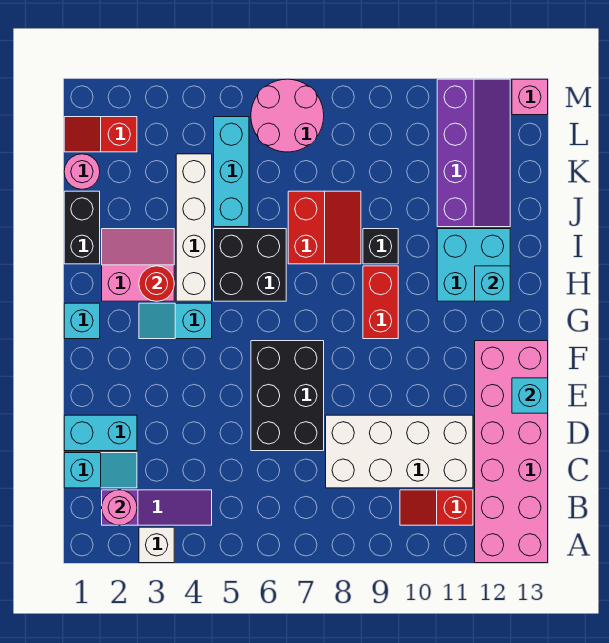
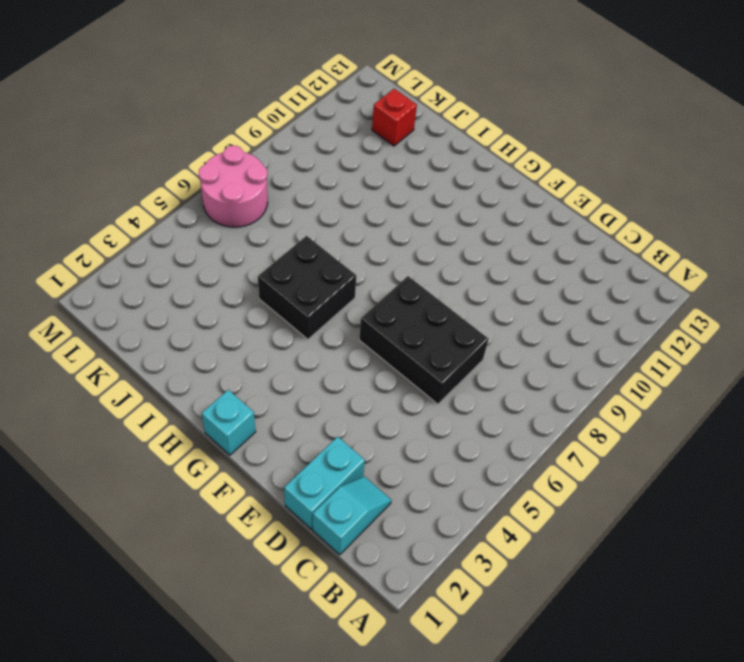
red 1x1 brick [372,89,417,146] -> purple 2x4 slope [437,79,510,227]
none -> white 1x1 brick [139,527,174,563]
none -> pink 2x6 brick [475,341,548,563]
none -> purple 1x3 slope [102,490,212,525]

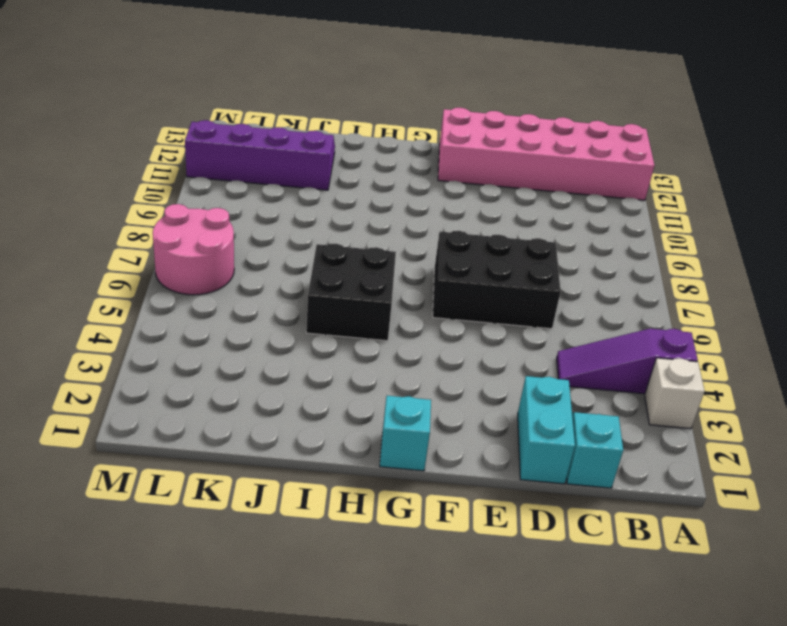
purple 1x3 slope [557,329,698,394] -> purple 1x3 slope turned to [102,490,212,525]
none -> red 1x2 slope [400,490,473,525]
none -> white 2x4 brick [326,415,473,488]
none -> cyan 1x2 slope [139,303,212,339]

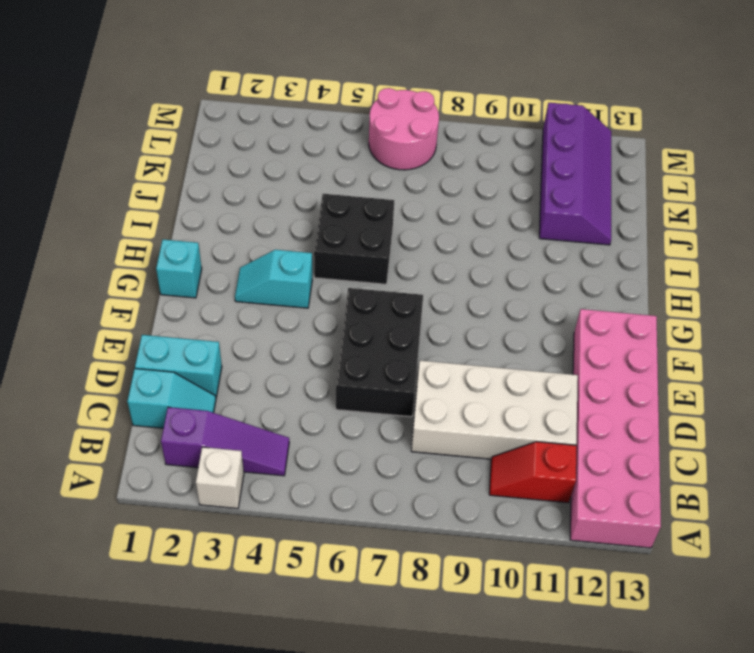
none -> red 1x2 brick [363,266,398,339]
none -> pink 2x2 slope [102,229,174,301]
none -> white 1x4 brick [176,154,212,301]

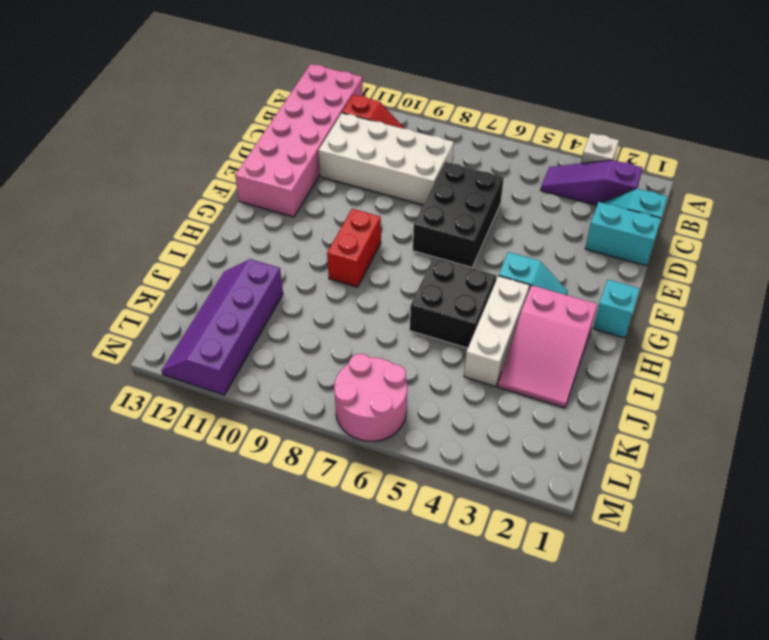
pink 2x3 slope [498,285,597,408] -> pink 2x2 slope [102,229,174,301]
white 1x3 brick [464,276,530,387] -> white 1x4 brick [176,154,212,301]
none -> cyan 2x2 brick [437,229,510,301]
none -> black 1x2 brick [64,191,100,264]
none -> red 2x2 slope [288,191,361,264]

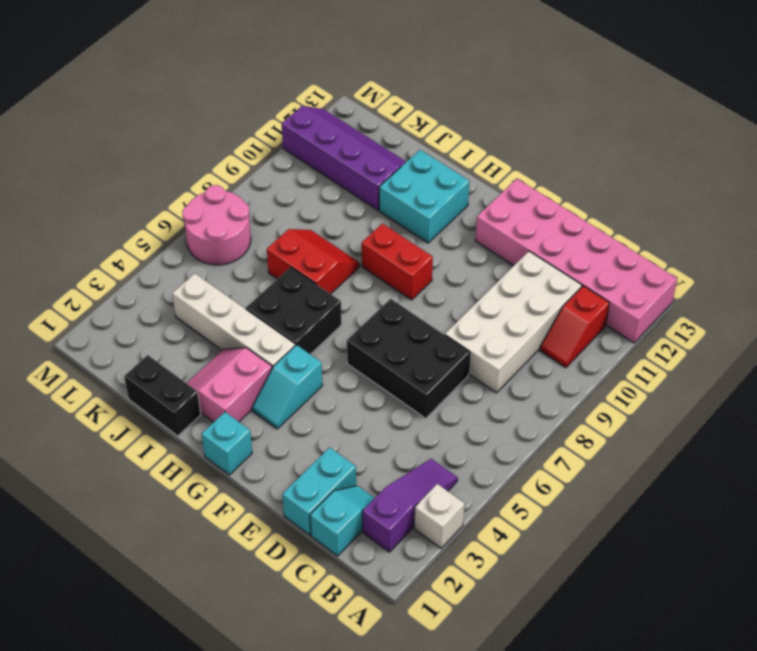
none -> black 1x1 brick [363,229,398,264]
none -> cyan 1x3 brick [214,117,249,227]
none -> pink 1x1 round brick [64,154,100,189]

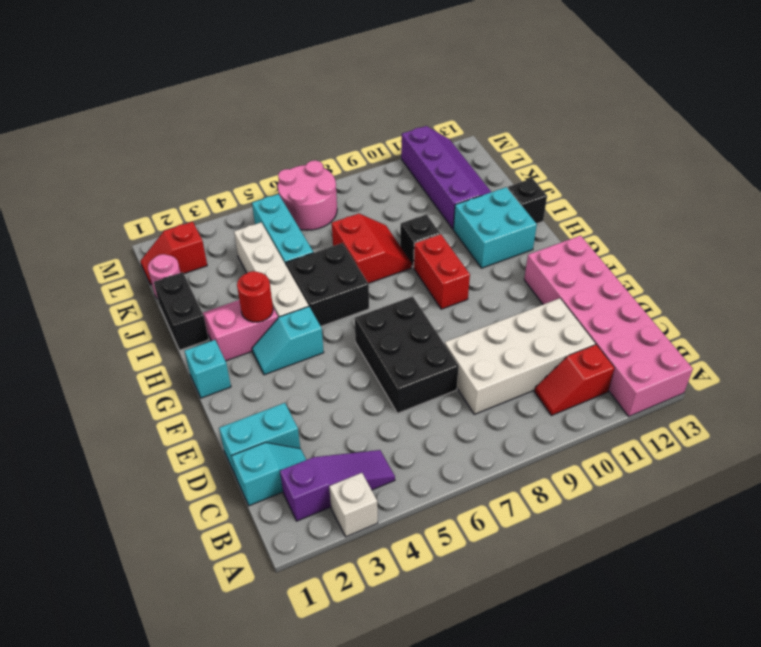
black 1x1 brick [508,178,547,224] -> none
none -> pink 1x1 brick [512,79,548,115]
none -> pink 1x1 round brick [102,490,137,525]
none -> cyan 1x1 brick [512,378,548,413]

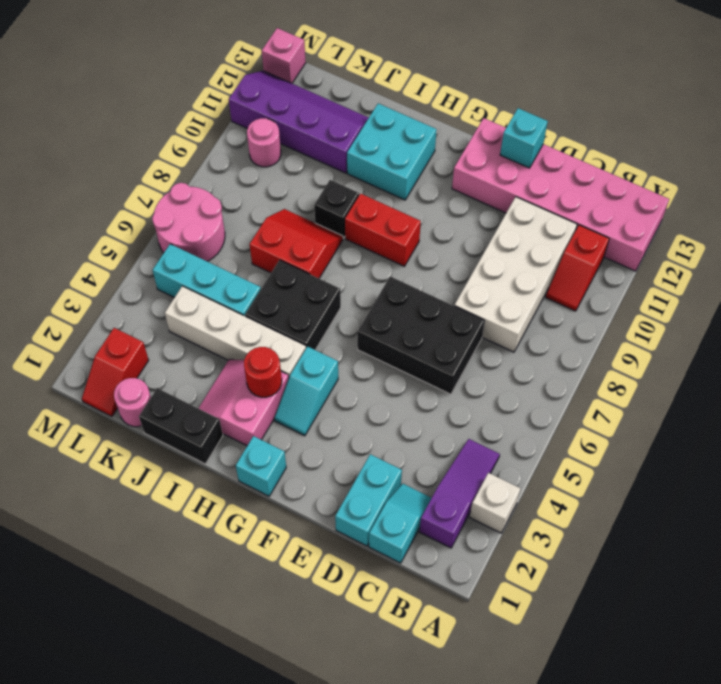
pink 1x1 round brick [247,118,281,167] -> pink 1x1 round brick moved to [102,490,137,525]
none -> cyan 1x1 brick [475,266,510,301]

